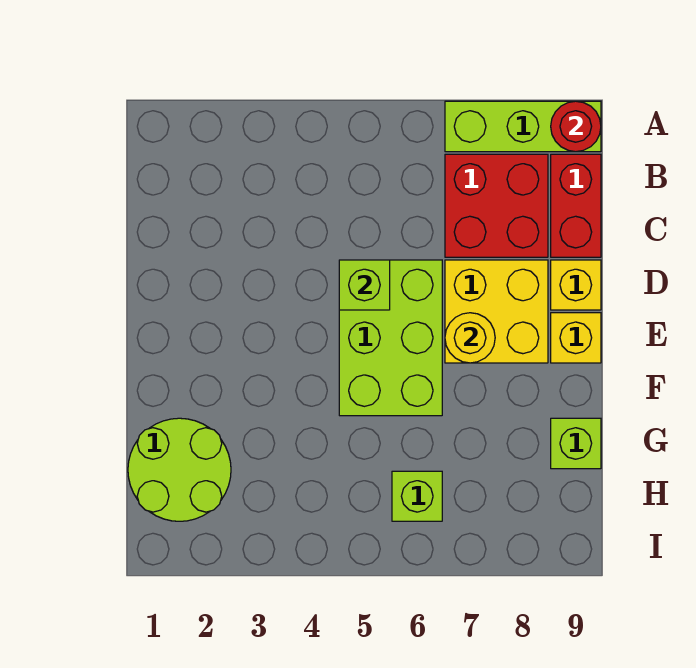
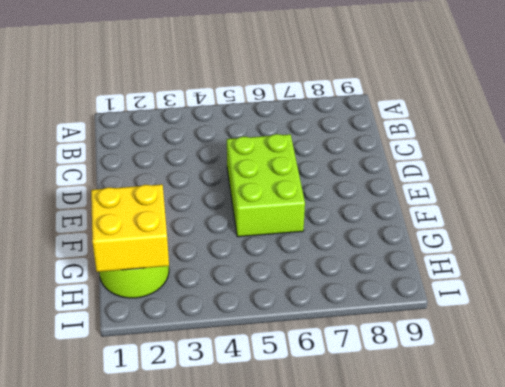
yellow 2x2 brick [91,184,169,272] -> yellow 2x2 brick moved to [445,260,548,363]
none -> lime 1x3 brick [445,101,601,152]
none -> red 2x2 brick [445,154,548,257]
none -> red 1x2 brick [551,154,601,257]

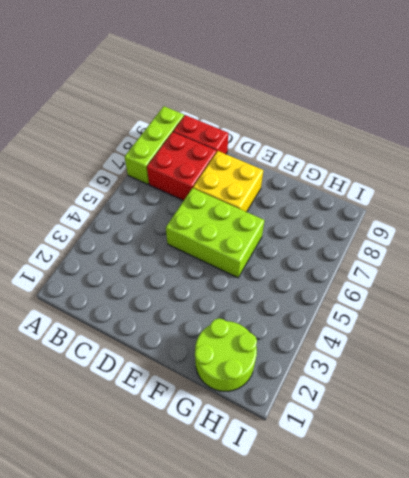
none -> yellow 1x1 brick [551,260,601,310]
none -> yellow 1x1 brick [551,313,601,363]
none -> lime 1x1 brick [551,418,601,469]

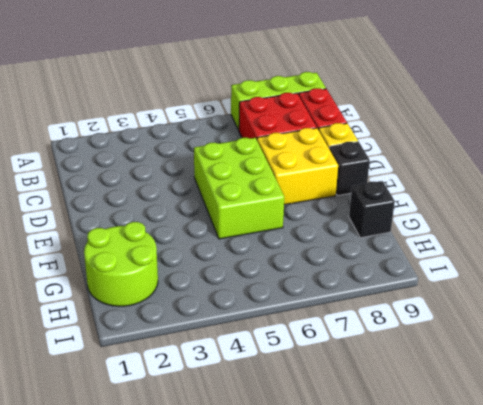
black 1x1 brick [329,142,370,196] -> yellow 1x1 brick [551,313,601,363]
black 1x1 brick [349,181,395,238] -> lime 1x1 brick [551,418,601,469]
none -> lime 1x1 brick [392,471,442,521]
none -> red 1x1 round brick [551,101,601,152]
none -> lime 1x1 brick [339,260,390,310]

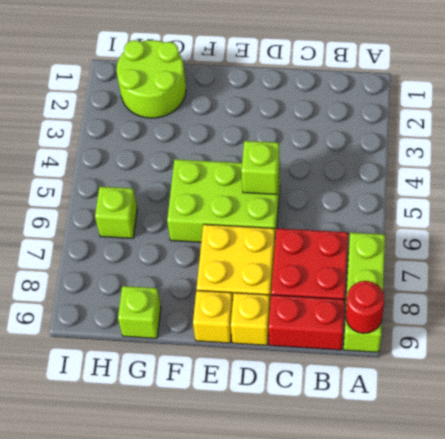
none -> yellow 1x1 round brick [445,313,495,363]

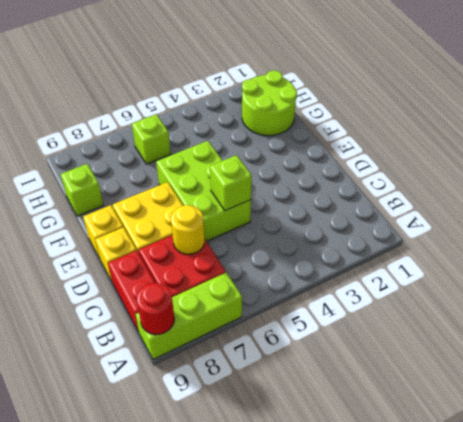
yellow 1x1 round brick [171,205,204,254] -> yellow 1x1 round brick moved to [445,313,495,363]

